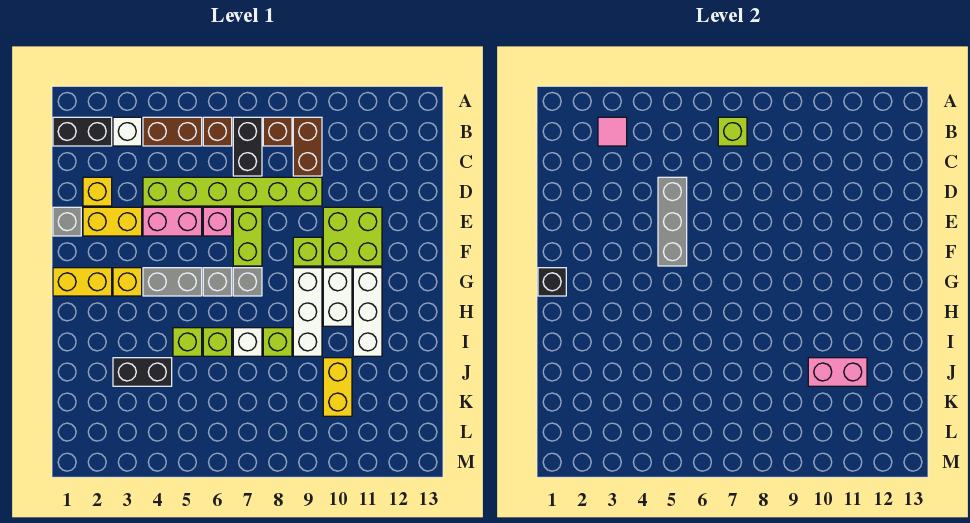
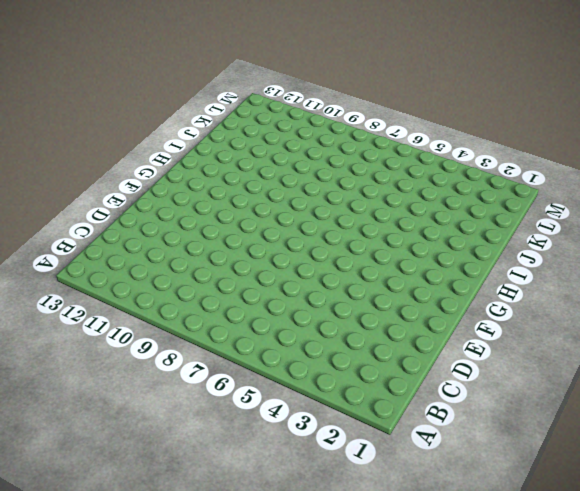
none -> black 1x2 brick [53,117,112,146]
none -> white 1x1 brick [113,117,142,146]
none -> brown 1x2 brick [143,117,202,146]
none -> brown 1x1 brick [203,117,232,146]

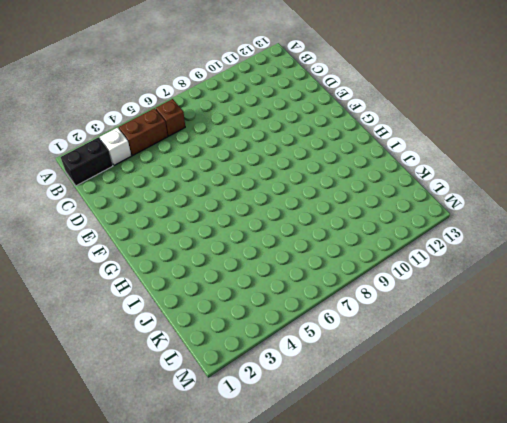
none -> black 1x2 brick [233,117,262,176]
none -> brown 1x1 brick [263,117,292,146]
none -> brown 1x2 brick [293,117,322,176]
none -> yellow 1x1 brick [83,177,112,206]

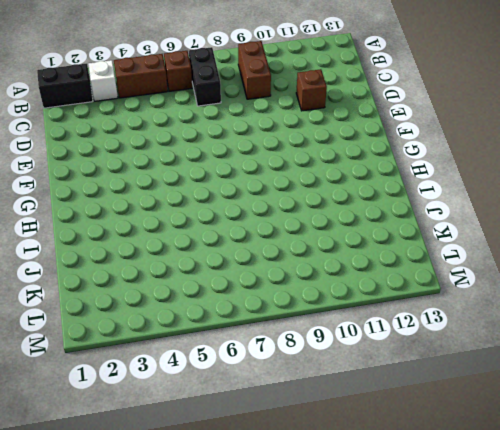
brown 1x1 brick [296,69,327,111] -> brown 1x1 brick moved to [263,117,292,146]
none -> yellow 1x1 brick [83,177,112,206]
none -> lime 1x6 brick [143,177,322,206]
none -> grey 1x1 brick [53,207,81,236]
none -> yellow 1x2 brick [83,207,142,236]

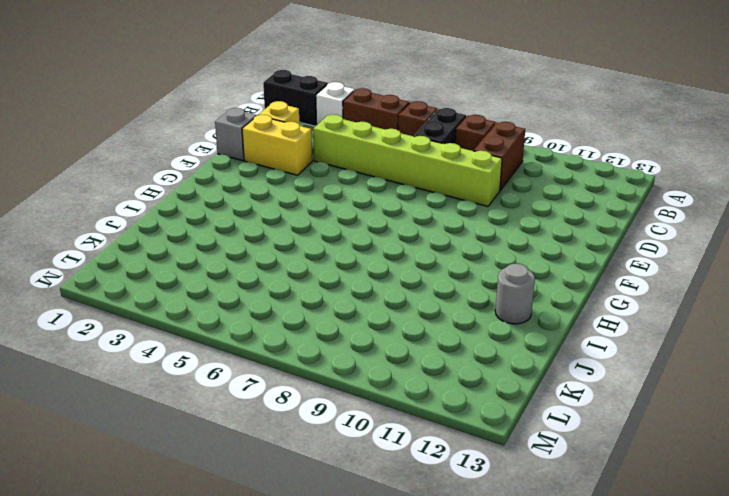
grey 1x1 round brick [495,264,535,324] -> none
none -> pink 1x2 brick [143,207,202,236]
none -> pink 1x1 brick [203,207,232,236]
none -> lime 1x2 brick [233,207,262,266]
none -> lime 2x2 brick [323,207,382,266]

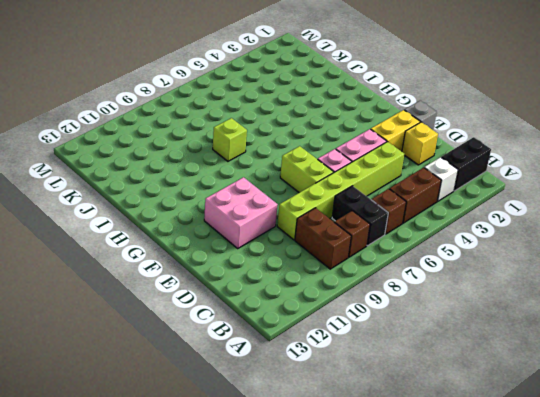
pink 2x2 brick [204,177,278,248] -> lime 2x2 brick [323,207,382,266]
none -> lime 1x1 brick [293,237,322,266]
none -> yellow 1x2 brick [53,268,112,296]
none -> yellow 1x1 brick [113,268,142,296]
none -> grey 1x2 brick [143,268,202,296]

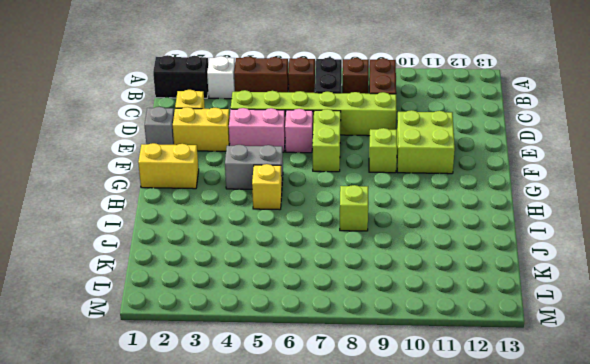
yellow 1x1 brick [252,164,282,210] -> yellow 1x1 brick moved to [113,268,142,296]
none -> grey 1x1 brick [203,268,232,296]
none -> grey 1x1 brick [233,268,262,296]
none -> white 1x3 brick [293,268,322,356]
none -> white 1x2 brick [323,268,352,326]

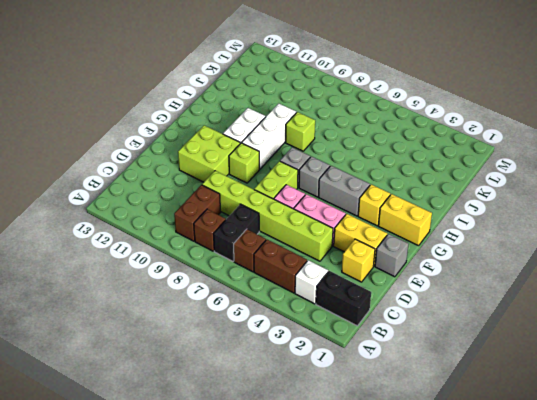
none -> white 1x3 brick [353,268,382,356]
none -> lime 1x1 brick [173,328,202,356]
none -> lime 1x1 brick [203,328,232,356]
none -> white 1x1 brick [233,328,262,356]

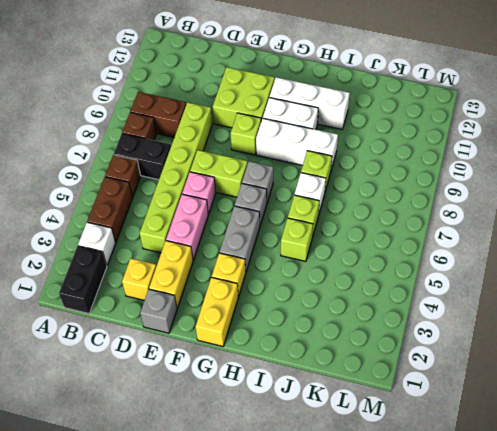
none -> black 1x2 brick [113,358,172,386]
none -> yellow 1x2 brick [323,358,352,416]
none -> pink 1x1 tile [598,117,627,146]
none -> lime 1x1 brick [718,117,747,146]

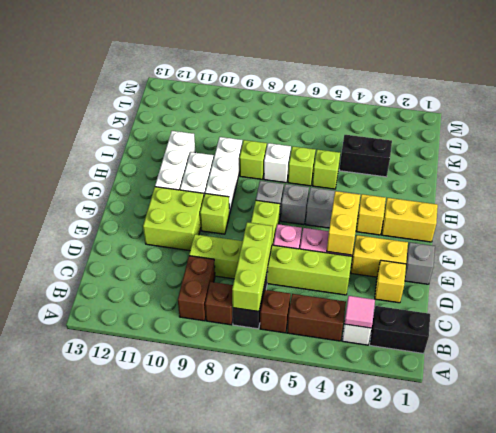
lime 1x3 brick [232,222,273,311] -> lime 1x1 brick [718,117,747,146]
yellow 1x2 brick [327,191,360,255] -> yellow 1x2 brick moved to [323,358,352,416]
none -> grey 1x3 brick [658,177,687,266]
none -> black 1x1 brick [538,268,566,296]
none -> pink 1x2 brick [808,358,867,386]

